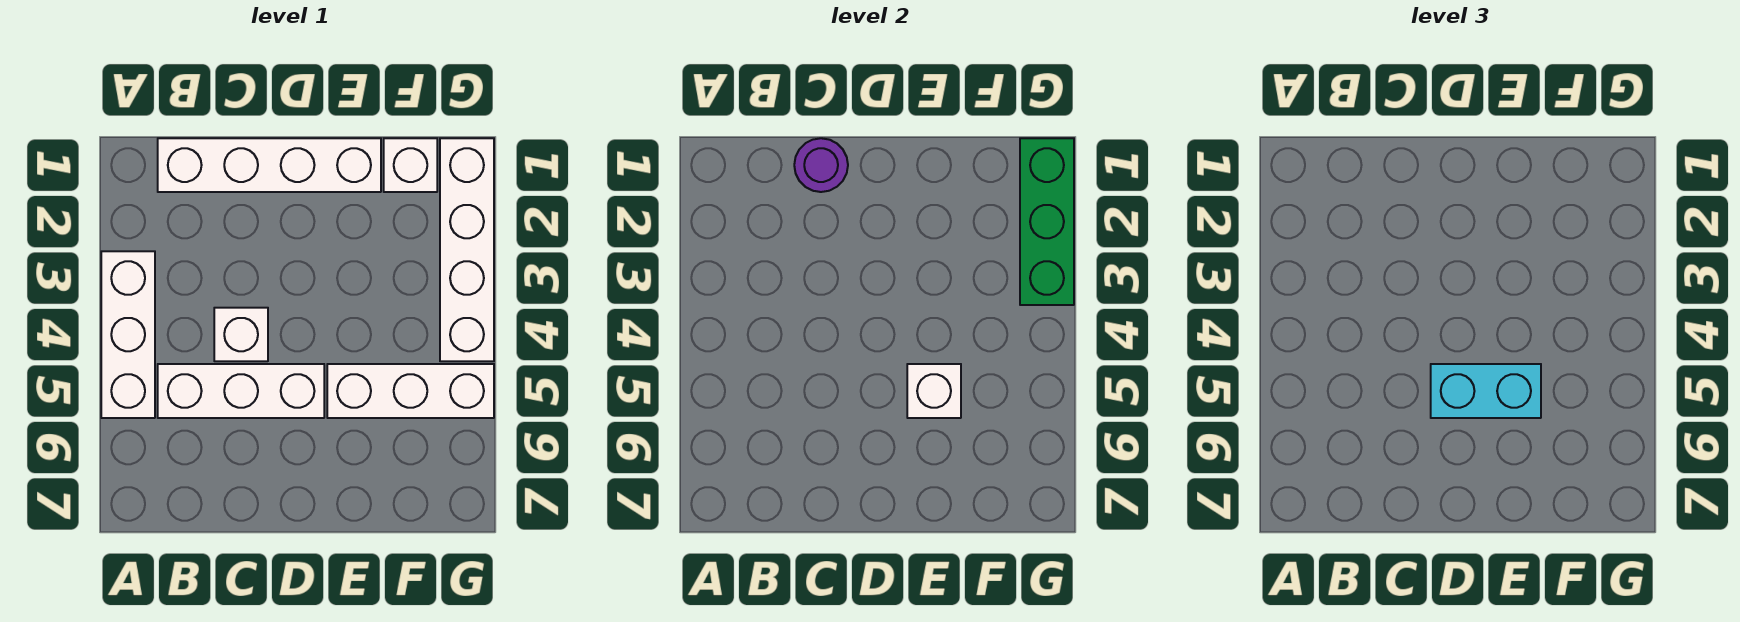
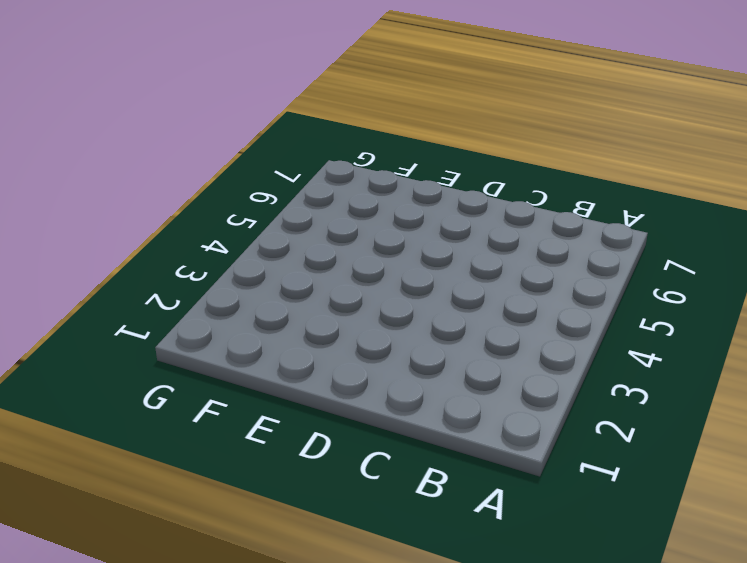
none -> white 1x3 brick [101,251,155,418]
none -> white 1x4 brick [158,138,381,192]

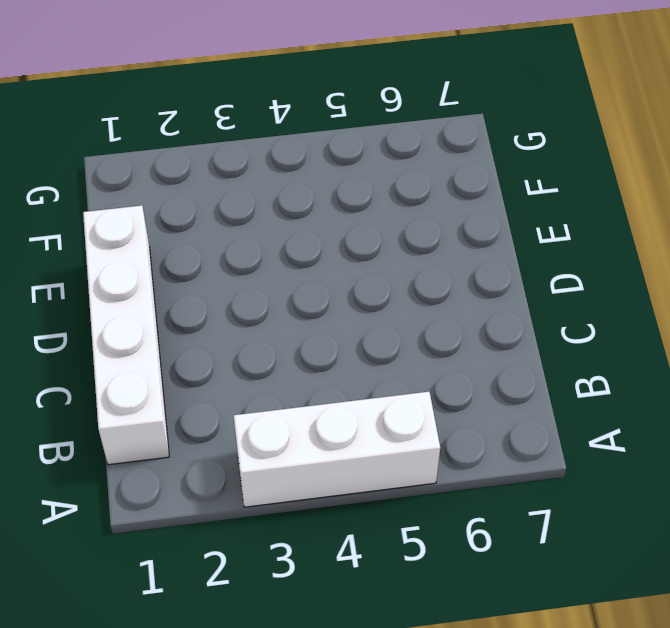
none -> white 1x3 brick [158,364,324,418]
none -> white 1x1 brick [214,308,268,361]

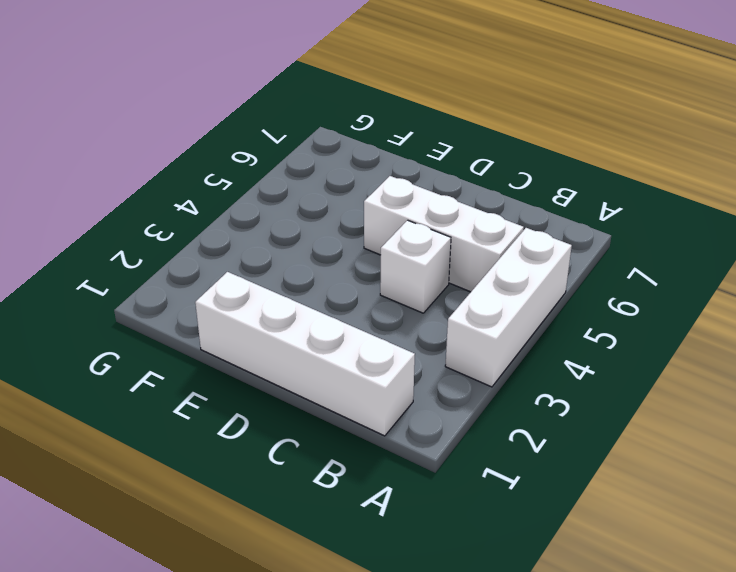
none -> white 1x3 brick [327,364,494,418]
none -> white 1x1 brick [384,138,437,192]

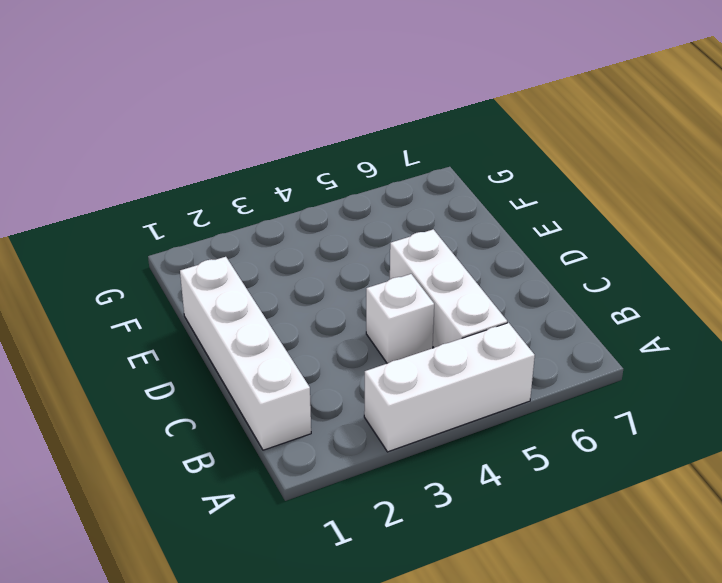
none -> white 1x3 brick [327,364,494,418]
none -> white 1x1 brick [384,138,437,192]

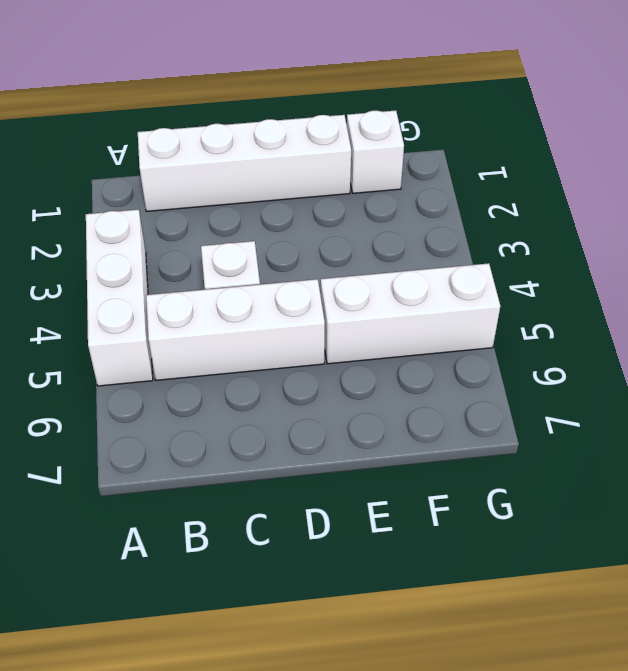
none -> white 1x4 brick [440,138,494,361]
none -> purple 1x1 round brick [794,138,848,192]

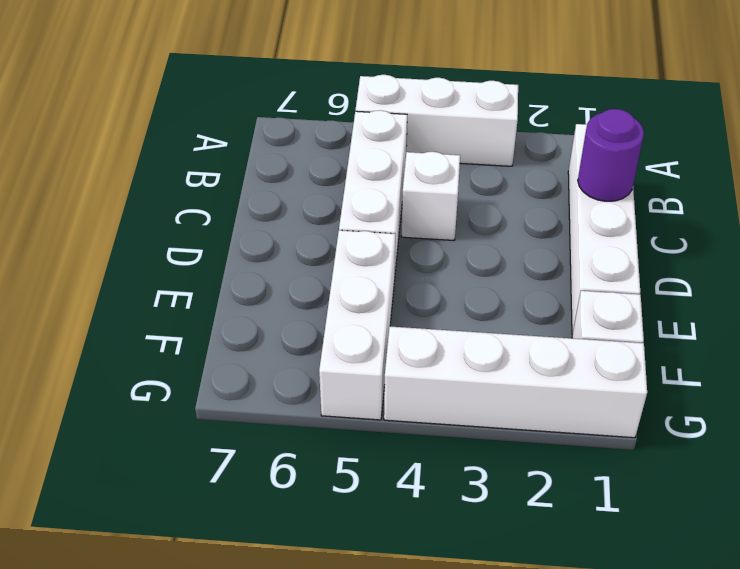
none -> white 1x1 brick [907,364,961,418]
none -> green 1x3 brick [1020,138,1074,305]

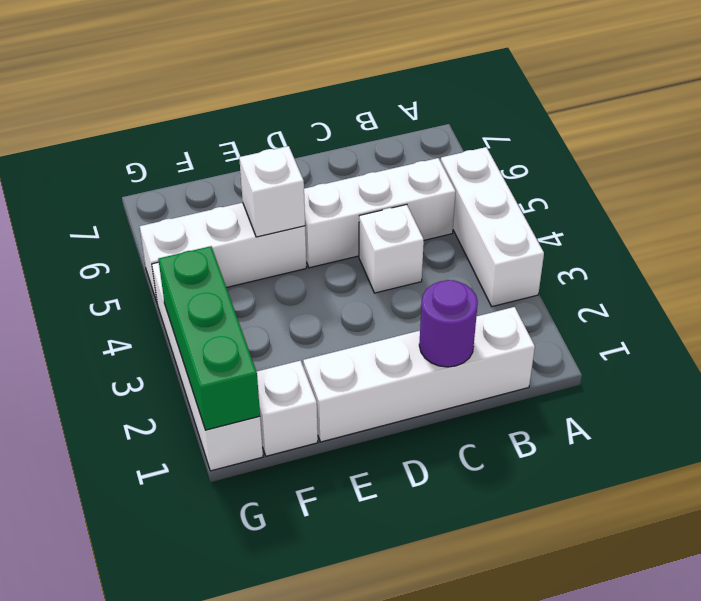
none -> cyan 1x2 brick [1431,364,1541,418]

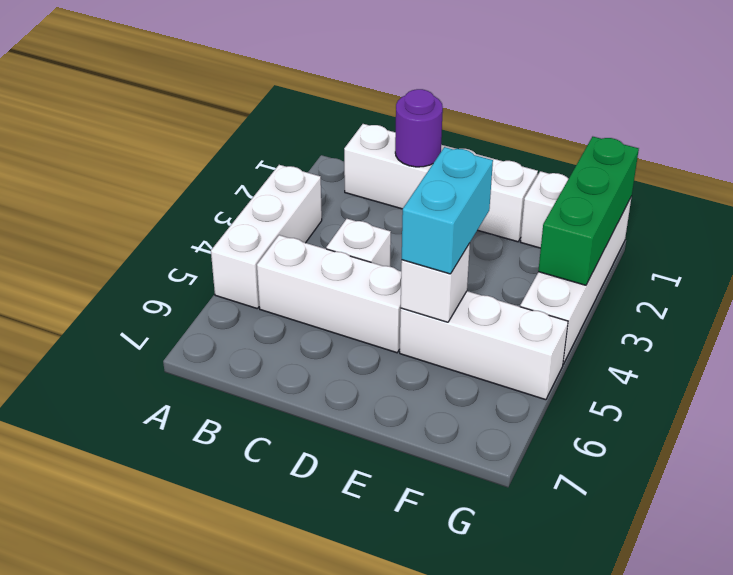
cyan 1x2 brick [402,147,493,274] -> cyan 1x2 brick turned to [1431,364,1541,418]

